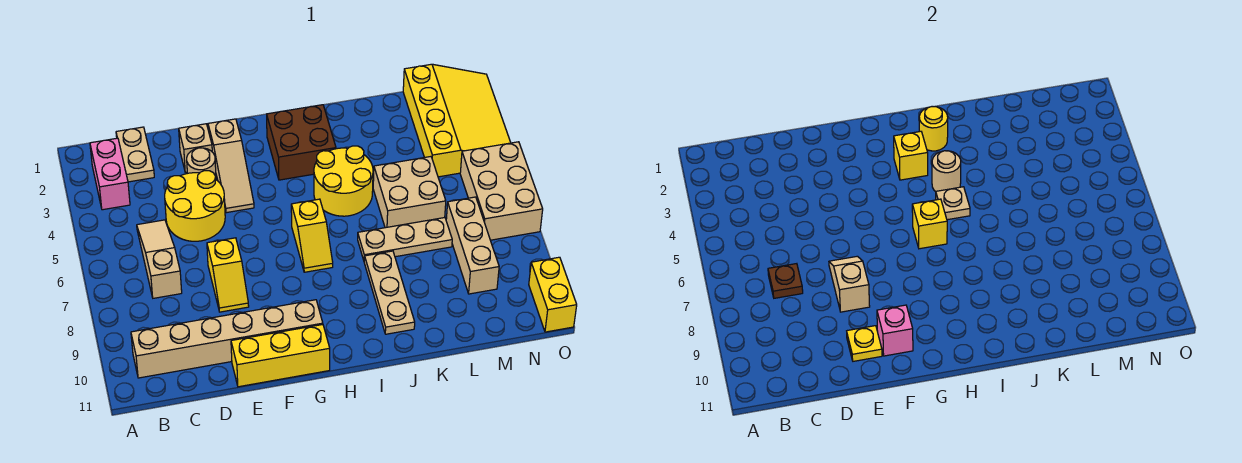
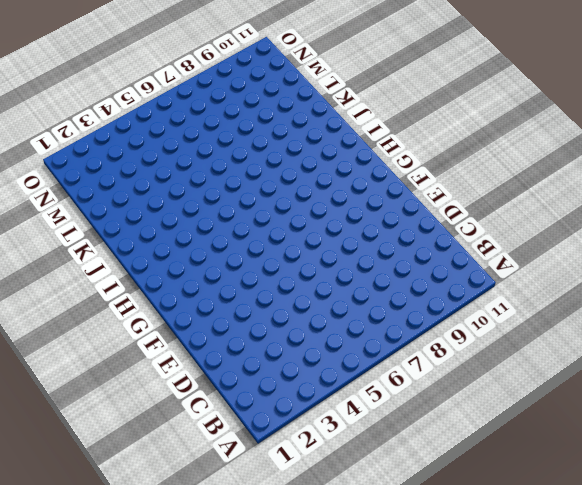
none -> pink 1x2 brick [90,138,130,210]
none -> tan 1x6 brick [131,300,323,378]
none -> tan 1x2 plate [116,127,154,182]

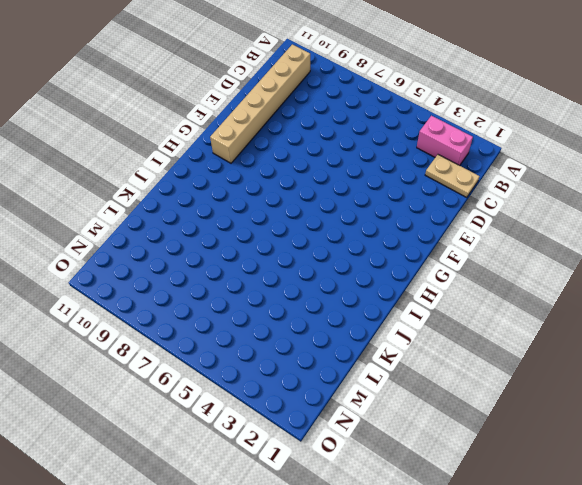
none -> tan 1x3 slope [137,220,182,298]
none -> yellow 2x2 round brick [165,171,225,241]
none -> tan 1x1 brick [179,124,212,172]

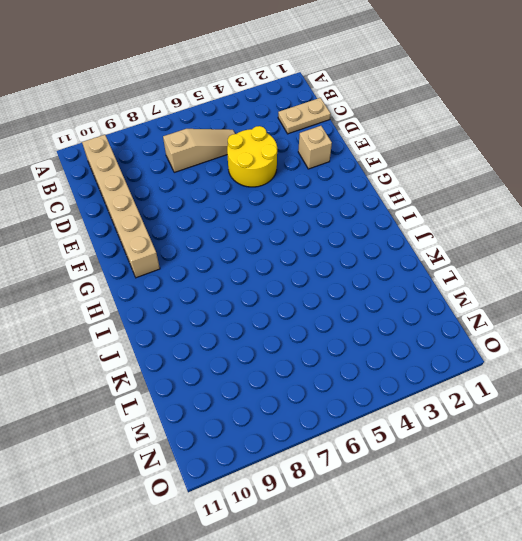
none -> pink 1x2 brick [90,138,130,210]
none -> tan 1x1 round brick [187,148,216,179]
none -> yellow 1x2 slope [207,238,249,312]

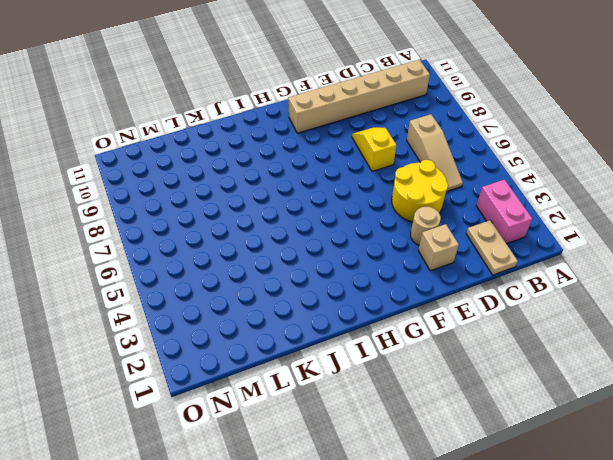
none -> yellow 1x3 brick [231,325,330,387]
none -> tan 1x3 slope [208,119,254,213]
none -> brown 2x2 brick [267,105,336,180]

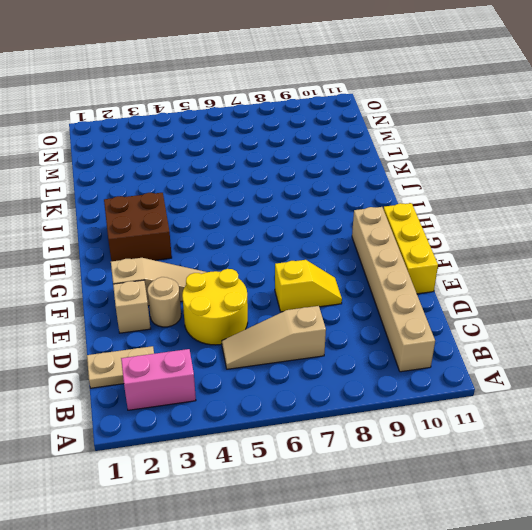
none -> yellow 1x2 slope [291,199,333,272]
none -> yellow 2x2 round brick [314,146,373,216]
none -> tan 1x3 plate [358,218,452,260]

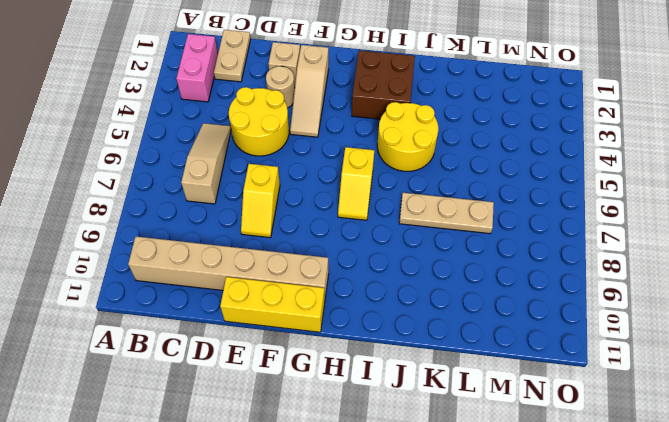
none -> tan 1x3 plate [364,251,415,334]
none -> tan 2x2 brick [373,157,446,228]
none -> yellow 3x4 slope [403,64,511,177]

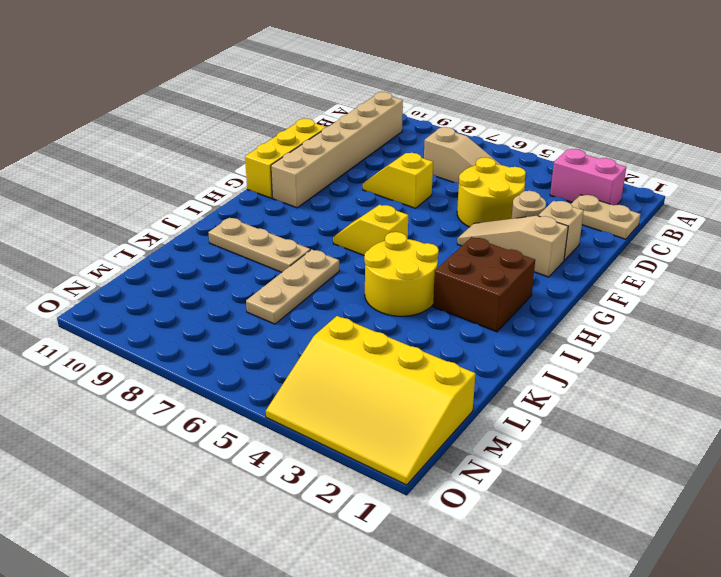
none -> tan 2x2 brick [373,157,446,228]
none -> tan 1x3 brick [446,197,499,294]
none -> tan 2x3 brick [460,142,543,240]

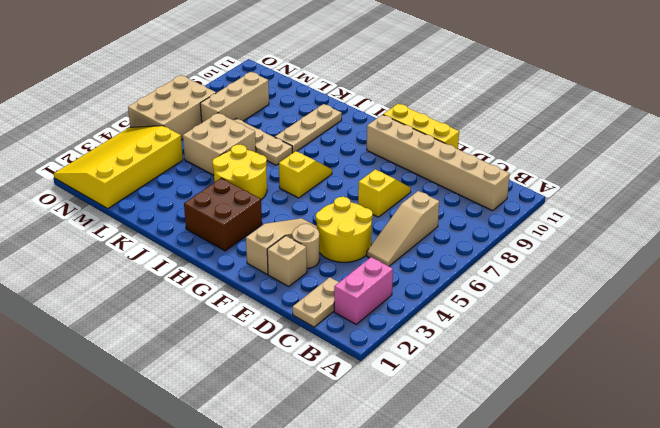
none -> yellow 1x2 brick [529,257,577,332]
none -> brown 1x1 plate [768,264,803,298]
none -> tan 1x2 slope [829,256,870,312]

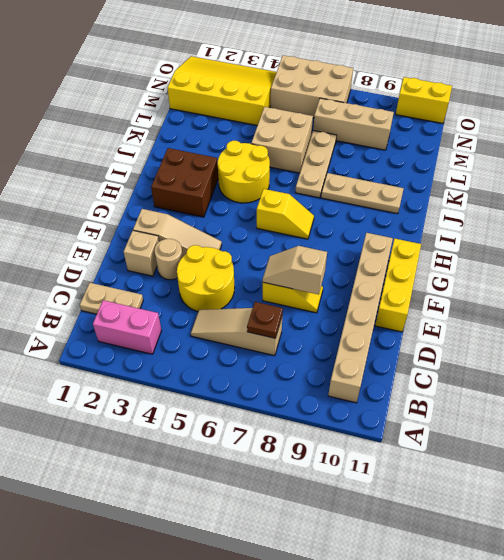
none -> yellow 1x1 plate [847,326,882,361]
none -> pink 1x1 brick [877,305,913,356]
none -> yellow 1x1 brick [894,131,928,180]

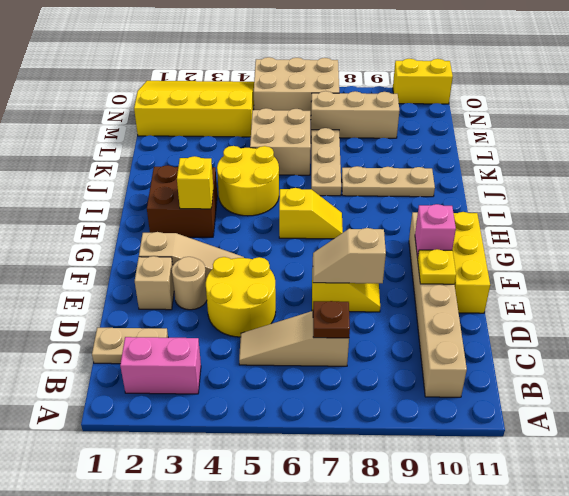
none -> yellow 1x1 brick [912,199,947,249]
none -> yellow 1x1 round brick [919,107,948,151]
none -> tan 1x1 round brick [932,151,961,192]

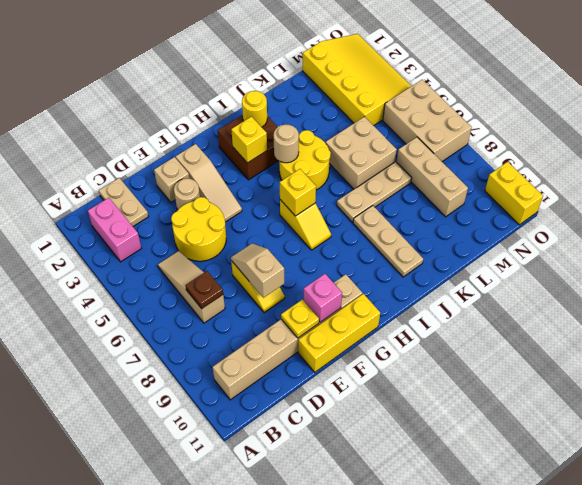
none -> tan 1x1 plate [936,187,970,220]

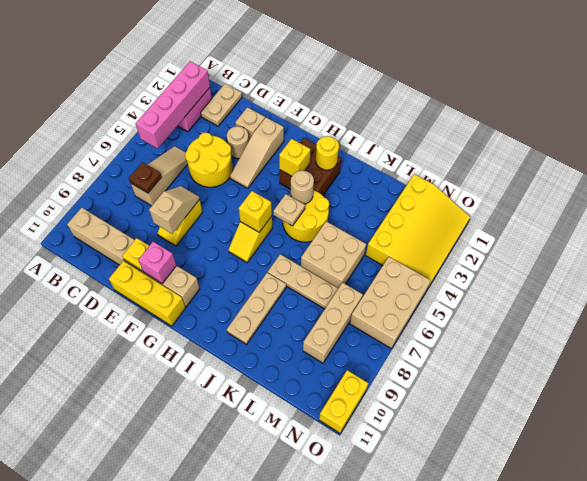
pink 1x4 brick [136,61,210,148] -> none

